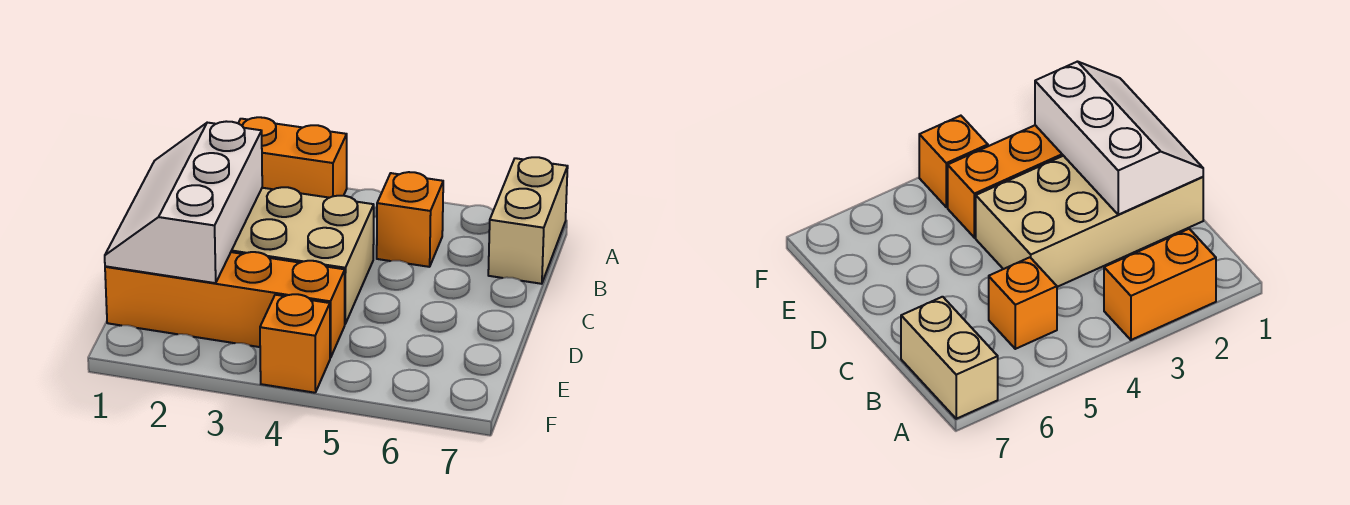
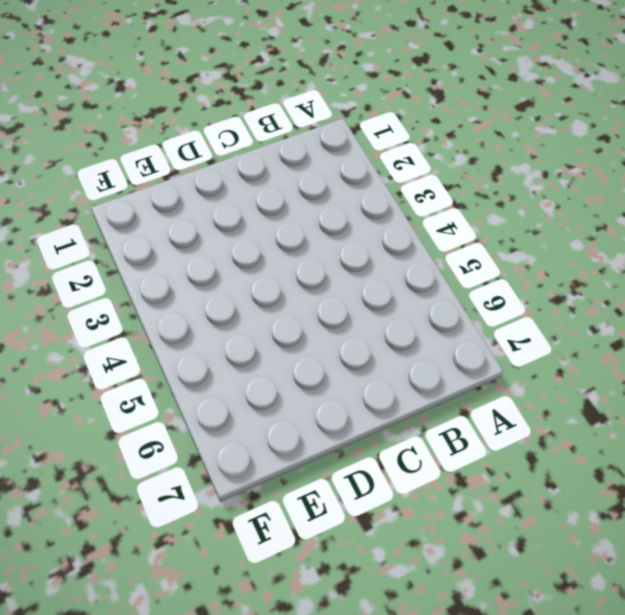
none -> orange 1x2 brick [238,117,347,198]
none -> tan 1x2 brick [488,157,568,284]

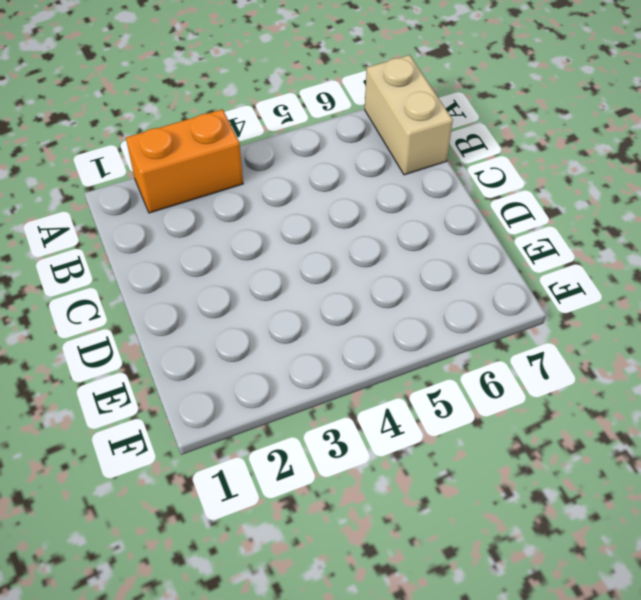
none -> orange 1x1 brick [377,172,443,267]
none -> tan 2x4 brick [231,187,374,324]

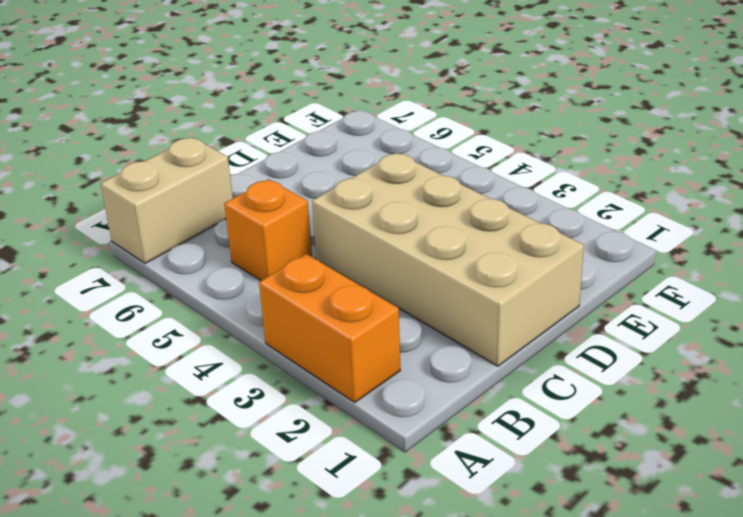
none -> orange 1x4 brick [105,252,345,358]
none -> orange 1x1 brick [260,294,330,393]

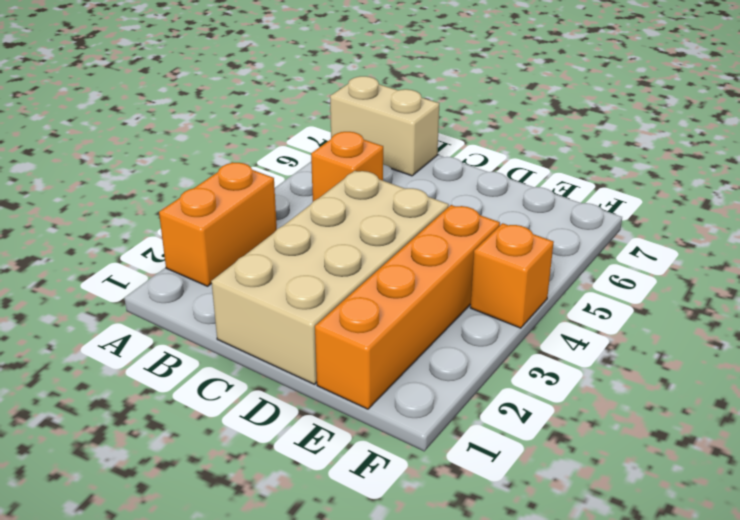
none -> white 2x3 slope [105,121,262,283]

